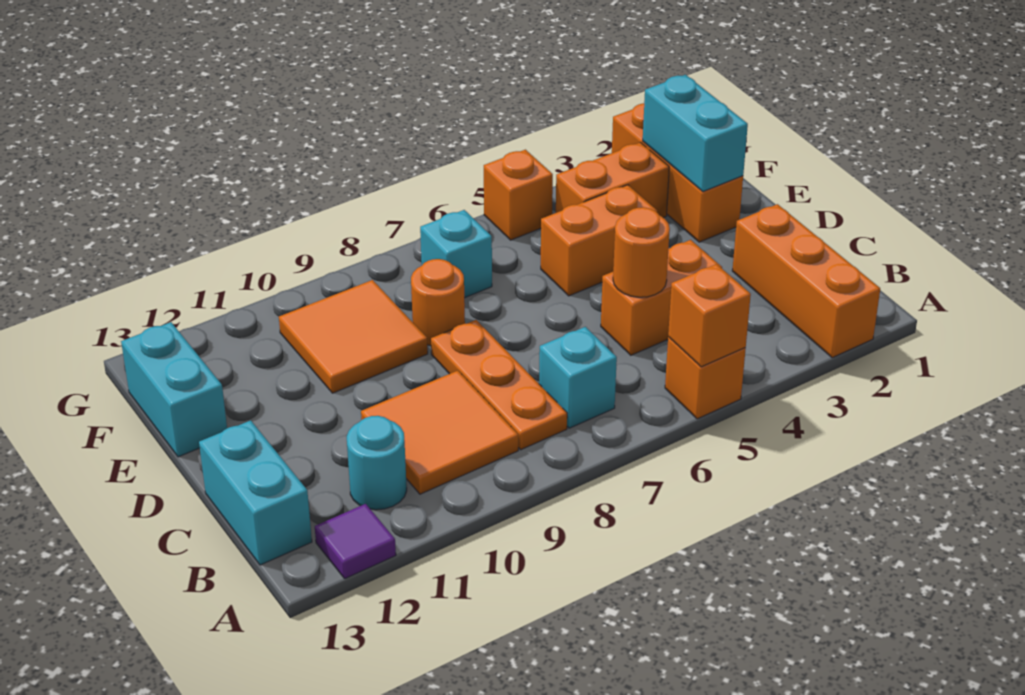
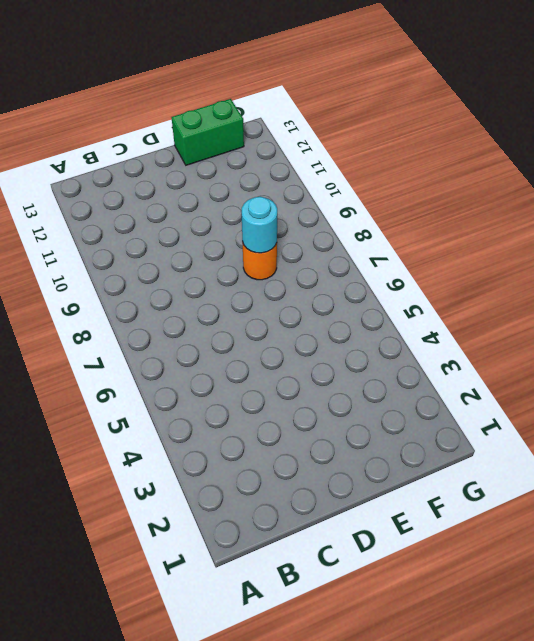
cyan 1x1 round brick [242,197,277,253] -> cyan 1x1 round brick moved to [347,416,407,510]
green 1x2 brick [172,99,244,165] -> cyan 1x2 brick [121,322,227,457]
none -> orange 1x3 brick [732,204,880,358]
none -> orange 1x1 brick [665,337,746,419]
none -> purple 1x1 tile [315,504,396,579]

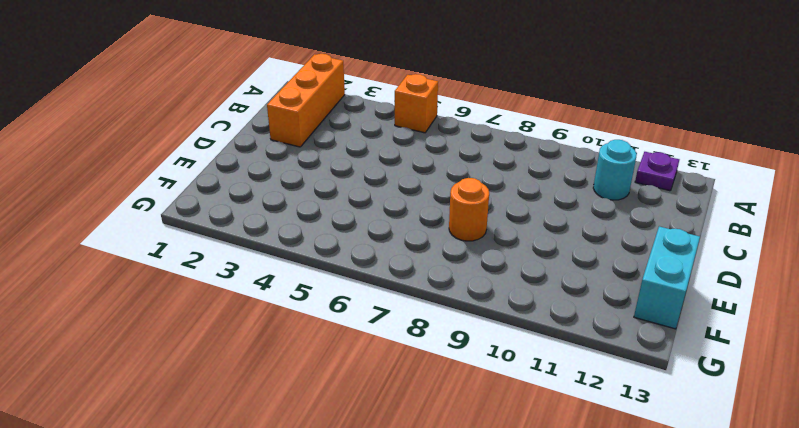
purple 1x1 plate [635,152,679,191] -> purple 1x1 tile [315,504,396,579]
none -> cyan 1x1 brick [539,327,617,428]
none -> orange 1x3 plate [431,320,567,450]
none -> orange 2x2 tile [361,371,518,494]

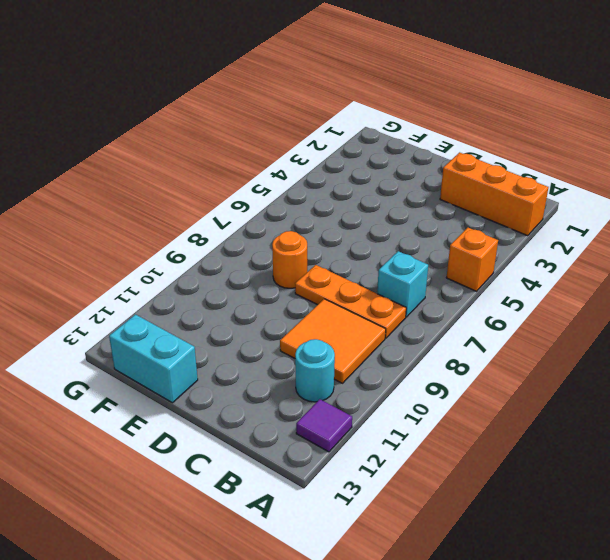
none -> cyan 1x2 brick [199,420,312,565]
none -> orange 1x2 brick [601,240,722,355]
none -> orange 1x3 brick [612,103,743,242]

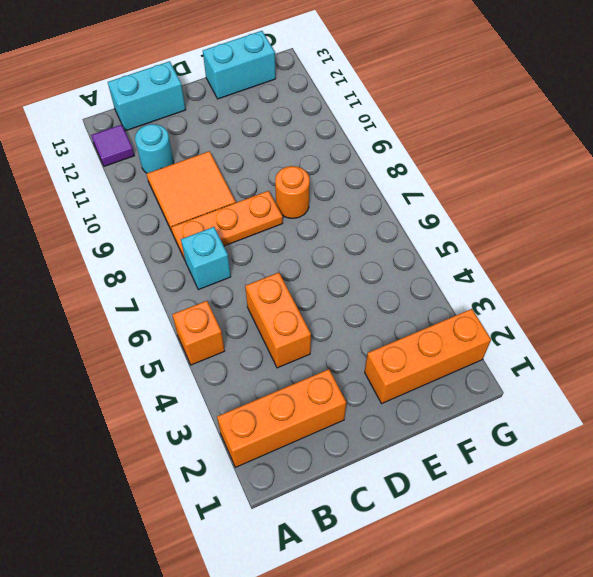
none -> orange 1x2 brick [541,185,657,296]
none -> orange 2x2 tile [279,280,428,393]
none -> orange 1x2 brick [556,142,669,218]

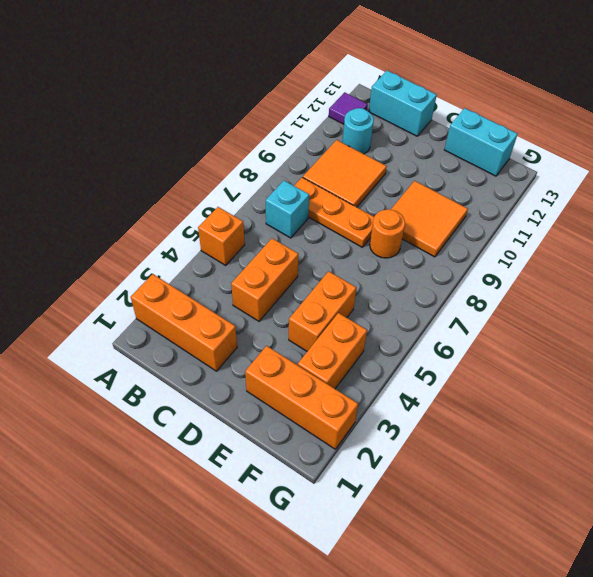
none -> cyan 1x1 brick [420,210,492,298]
none -> orange 1x1 brick [484,150,553,240]
none -> orange 1x1 brick [668,264,751,367]

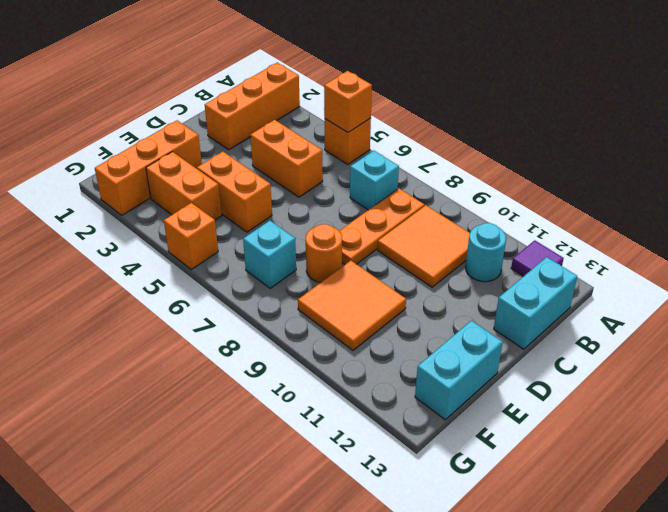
none -> orange 1x1 round brick [613,207,670,297]
none -> cyan 1x2 brick [643,75,748,191]

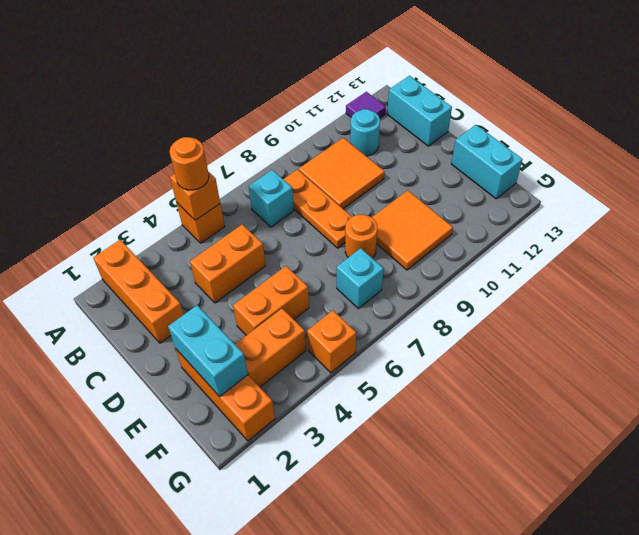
orange 1x1 round brick [170,137,209,190] -> orange 1x1 round brick moved to [613,207,670,297]

